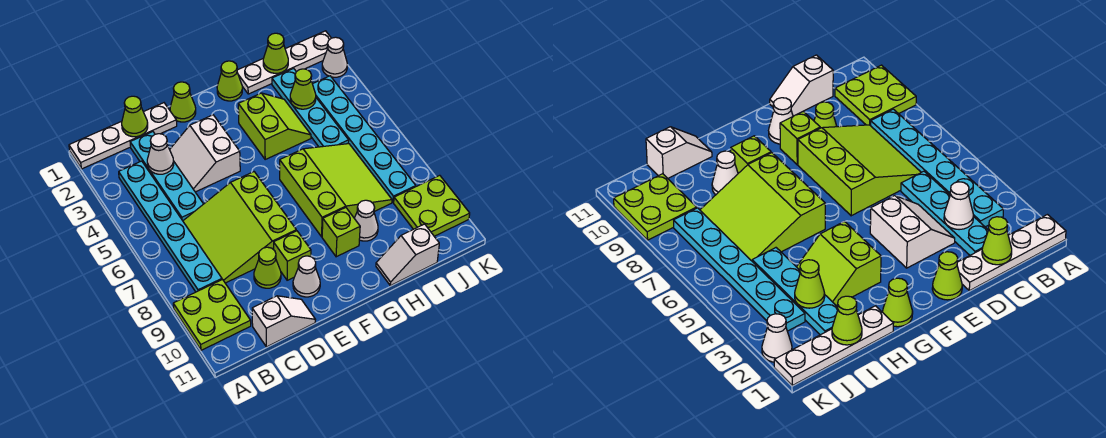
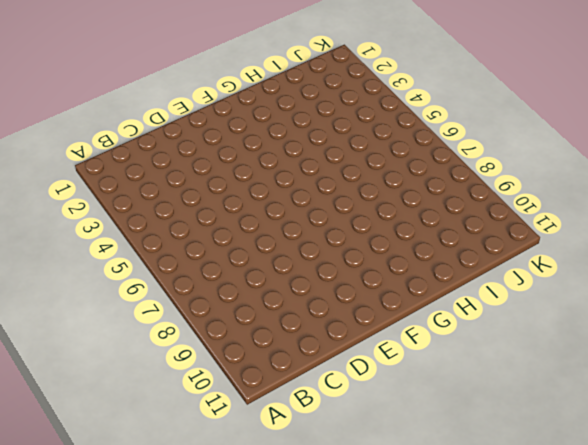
none -> white 1x4 plate [69,103,177,169]
none -> lime 2x2 plate [173,279,251,350]
none -> cyan 1x6 plate [119,161,222,292]

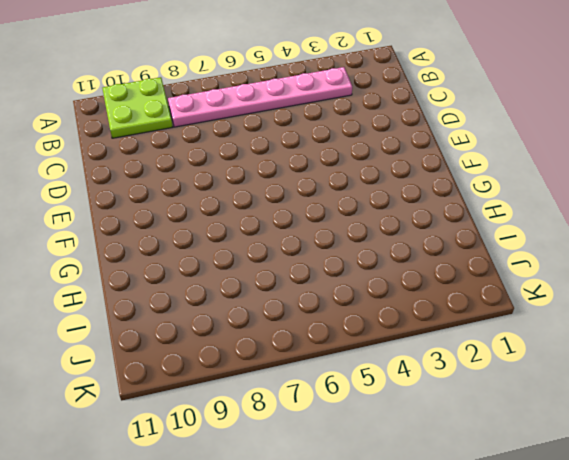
pink 1x6 plate [168,67,352,127] -> cyan 1x6 plate [119,161,222,292]
none -> white 1x4 plate [69,103,177,169]
none -> cyan 1x4 plate [130,132,203,221]
none -> lime 3x3 slope [183,172,296,283]

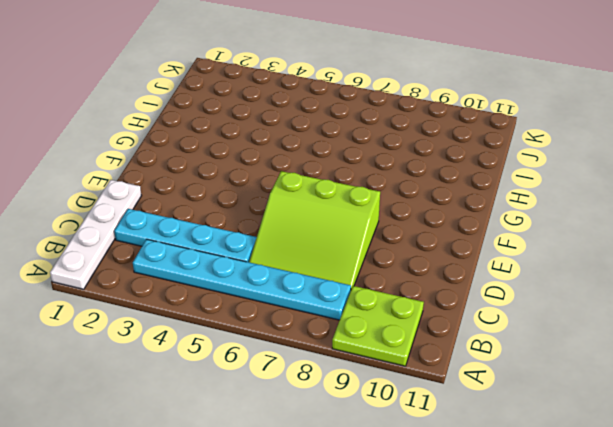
none -> white 1x2 slope [252,296,316,347]
none -> white 2x2 slope [170,115,240,192]
none -> lime 1x1 cone [254,247,281,288]

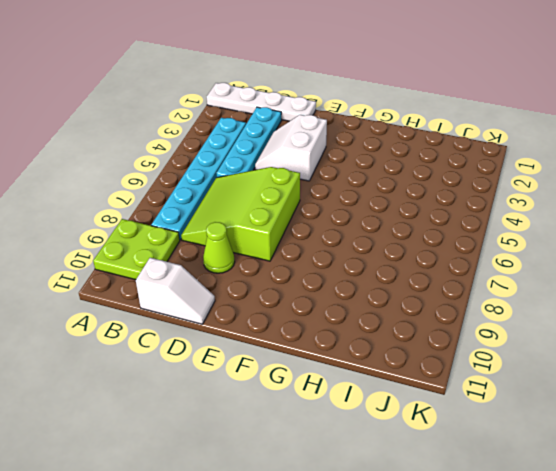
none -> lime 1x1 cone [170,82,196,122]
none -> lime 1x1 brick [274,231,311,280]
none -> white 1x1 cone [293,256,320,297]

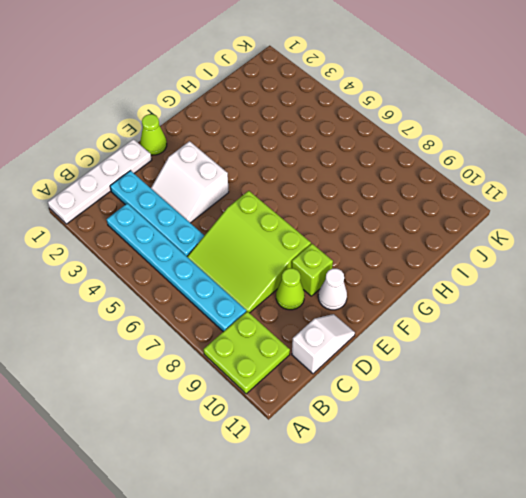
none -> lime 1x1 cone [217,61,242,101]
none -> lime 2x2 slope [238,93,311,159]
none -> lime 3x3 slope [280,144,392,237]

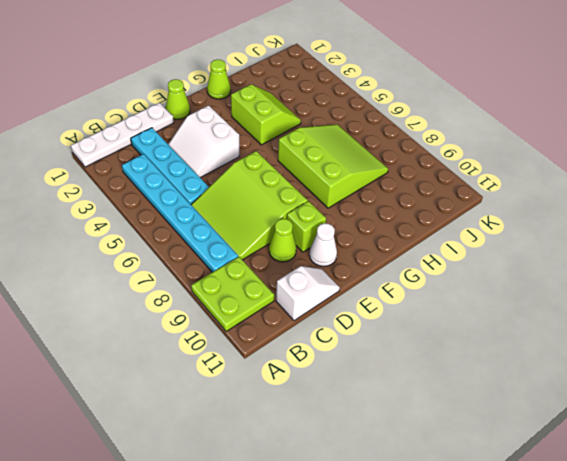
none -> lime 1x1 brick [322,208,360,257]
none -> white 1x4 plate [237,31,331,94]
none -> white 1x1 cone [354,200,378,241]

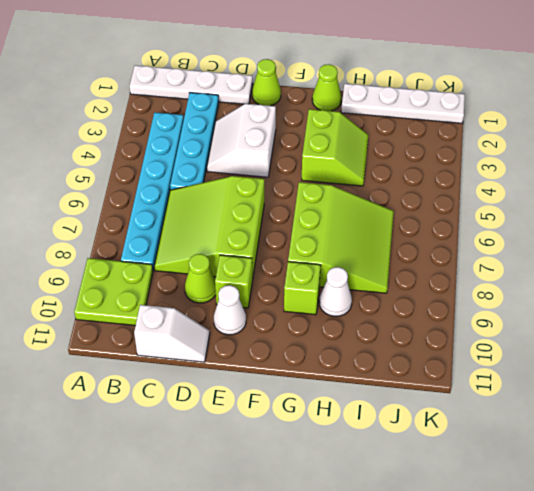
none -> white 1x2 slope [376,224,439,286]
none -> cyan 1x4 plate [272,68,349,147]
none -> cyan 1x6 plate [313,76,416,202]

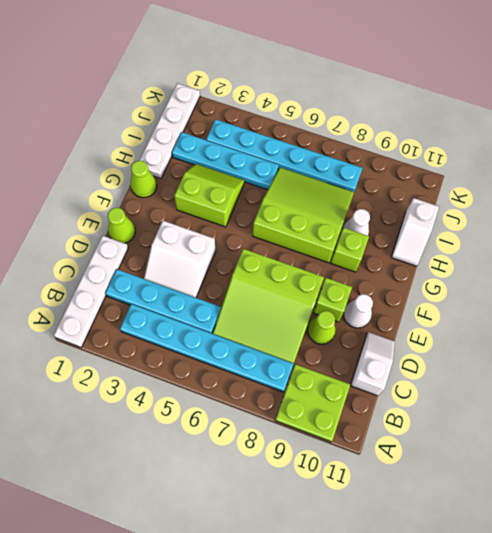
none -> lime 2x2 plate [394,175,470,236]
none -> white 1x1 cone [322,37,347,77]
none -> lime 1x1 cone [122,96,148,137]

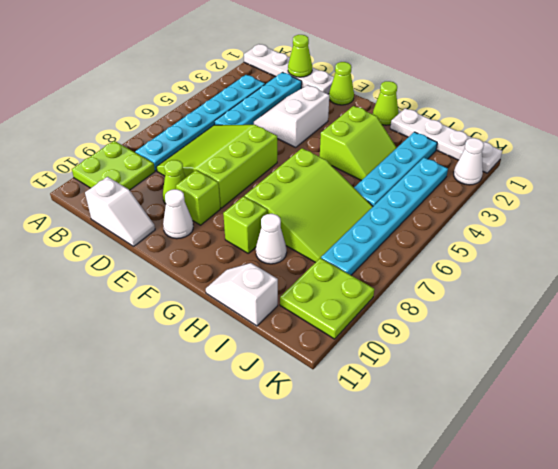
none -> white 1x1 cone [147,134,174,174]
none -> lime 1x1 cone [263,33,288,73]
none -> lime 1x1 cone [290,69,316,109]

